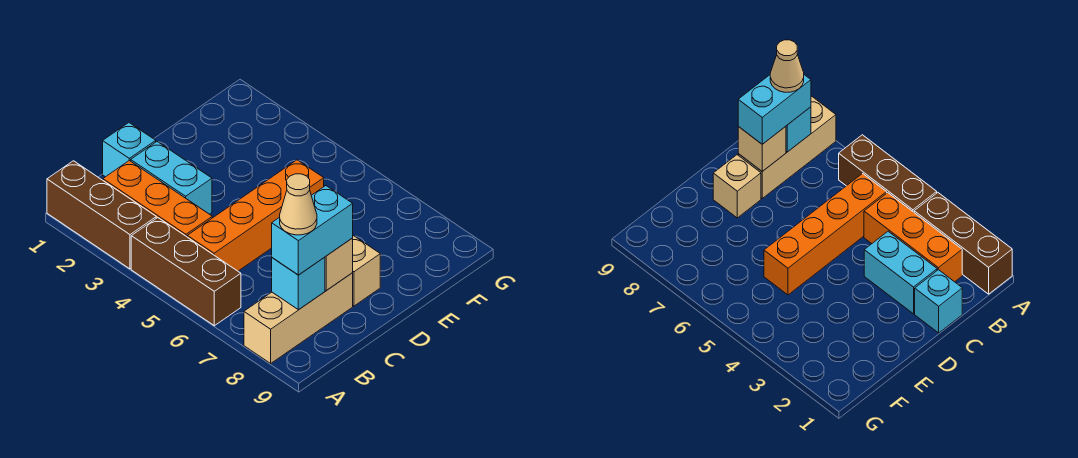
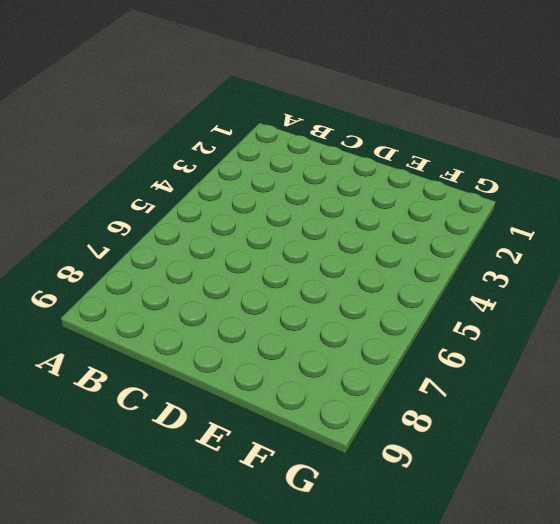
none -> brown 1x3 brick [47,161,156,269]
none -> brown 1x3 brick [131,218,241,326]
none -> tan 1x3 brick [244,273,353,363]

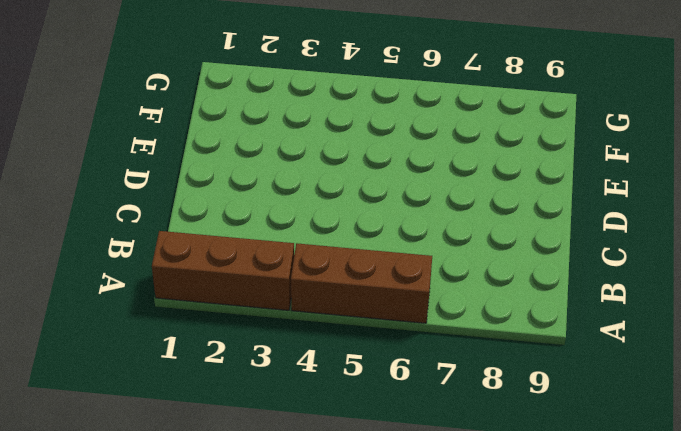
none -> tan 1x3 brick [244,273,353,363]
none -> orange 1x3 brick [103,161,212,237]
none -> orange 1x4 brick [187,160,324,271]

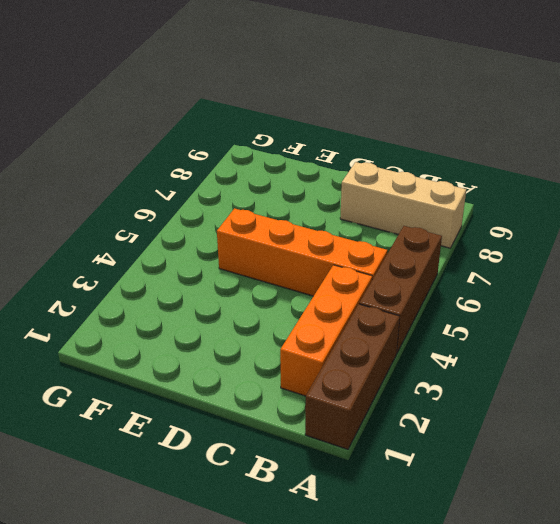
none -> cyan 1x1 brick [103,123,156,177]
none -> cyan 1x2 brick [131,142,212,214]
none -> tan 1x1 brick [353,236,380,306]

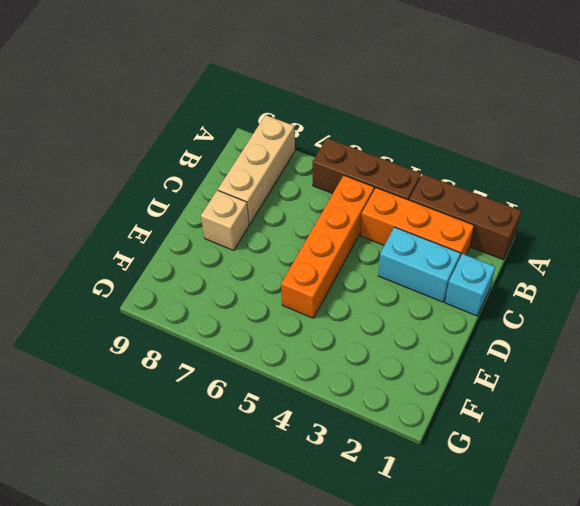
none -> cyan 1x1 brick [272,257,325,310]
none -> tan 1x1 brick [325,238,353,291]
none -> cyan 1x2 brick [272,186,353,275]

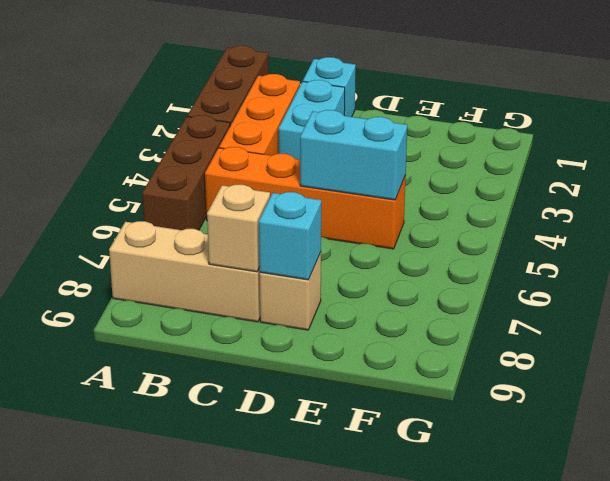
cyan 1x2 brick [300,110,407,200] -> cyan 1x2 brick moved to [272,186,353,275]
cyan 1x1 brick [259,192,321,280] -> cyan 1x1 brick moved to [272,257,325,310]
none -> tan 1x1 cone [280,174,317,235]

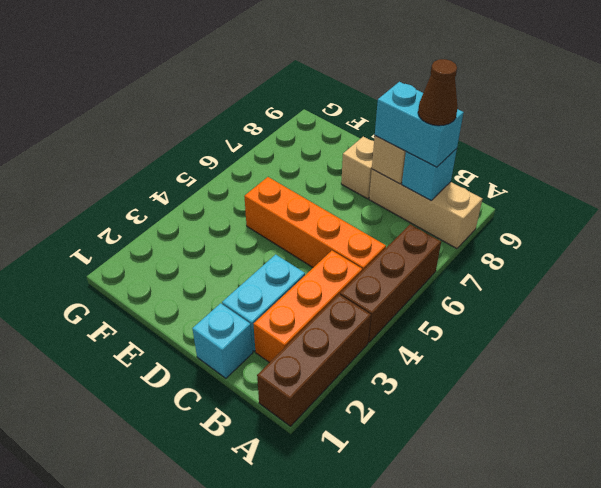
brown 1x1 cone [418,59,458,126] -> tan 1x1 cone [280,174,317,235]

